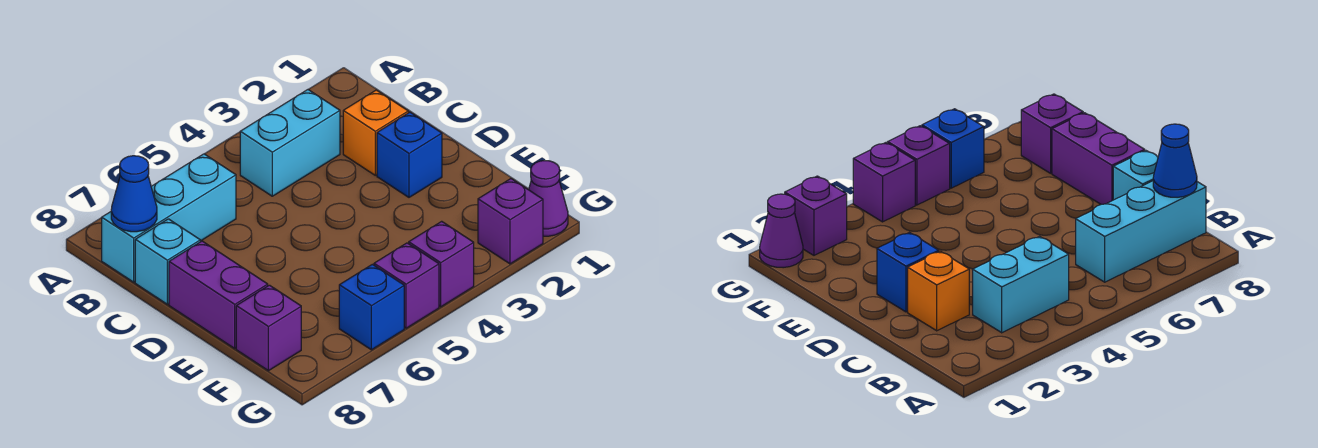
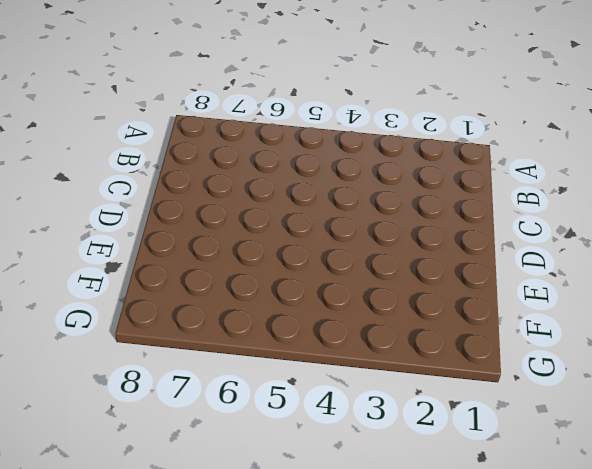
none -> cyan 1x2 brick [240,90,340,196]
none -> cyan 1x3 brick [102,154,236,282]
none -> orange 1x1 brick [343,90,408,175]

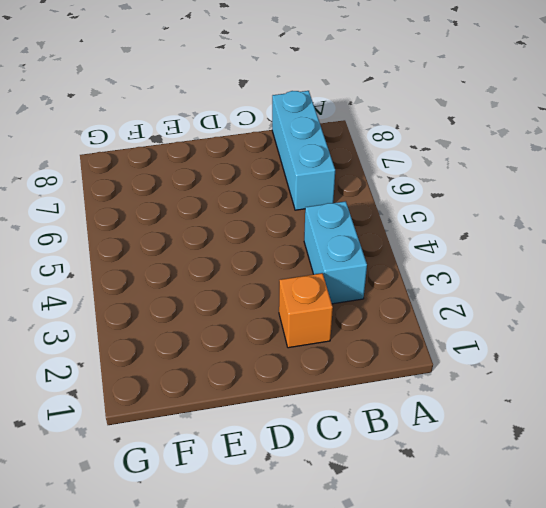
none -> cyan 1x1 brick [135,219,200,304]
none -> blue 1x1 brick [377,112,442,197]
none -> purple 1x2 brick [169,241,268,348]

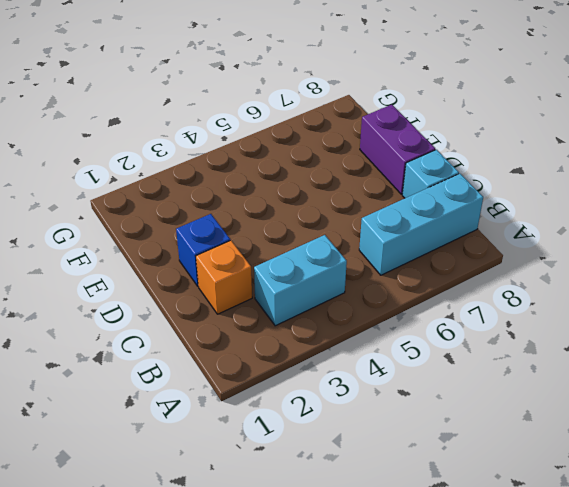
none -> purple 1x1 brick [236,285,301,371]
none -> purple 1x1 cone [529,161,568,236]
none -> purple 1x1 brick [478,179,543,264]

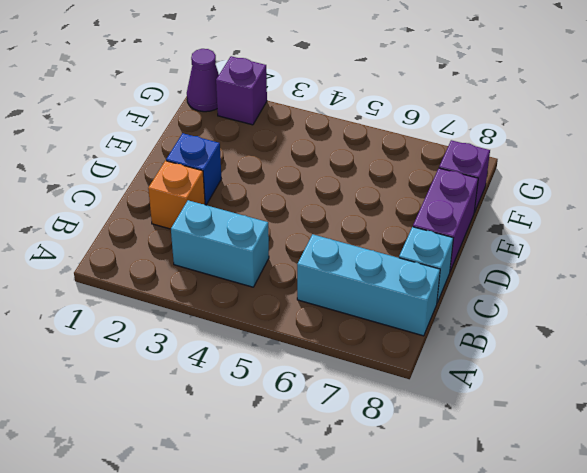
none -> purple 1x1 brick [409,221,474,307]
none -> purple 1x1 brick [374,243,439,328]
none -> blue 1x1 brick [339,264,404,350]

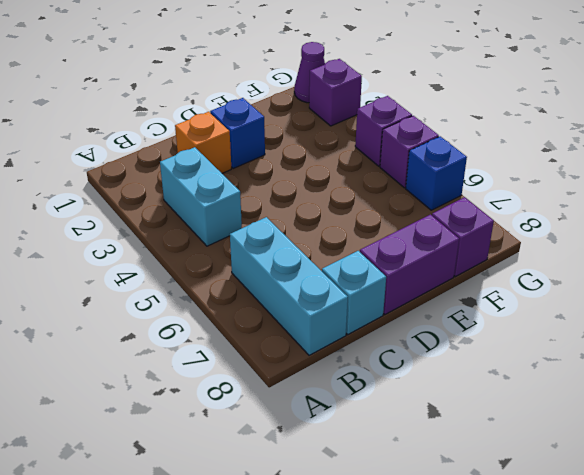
none -> blue 1x1 cone [111,156,157,232]

